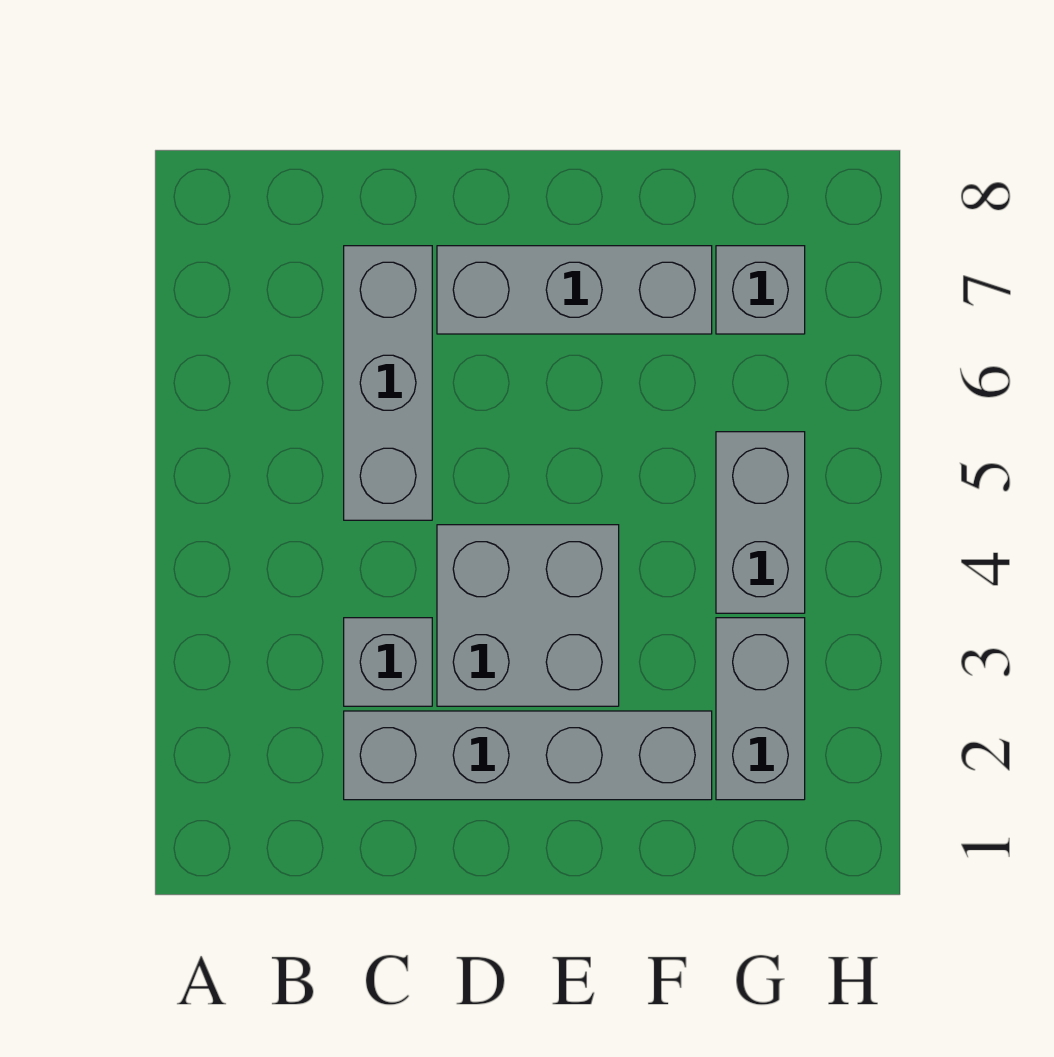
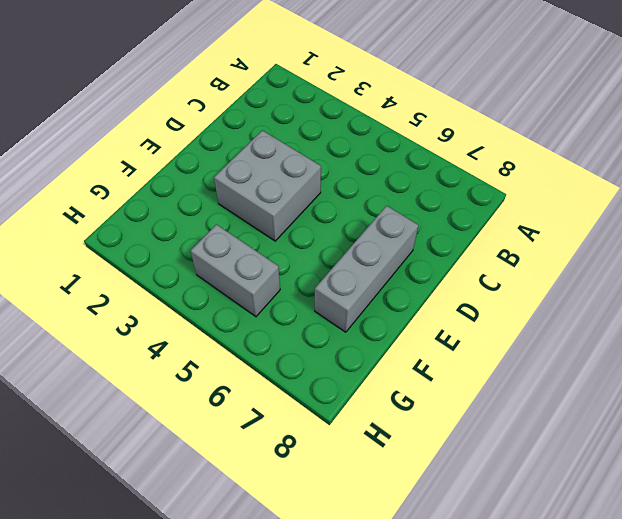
none -> grey 1x4 brick [344,711,712,800]
none -> grey 1x1 brick [344,618,432,706]

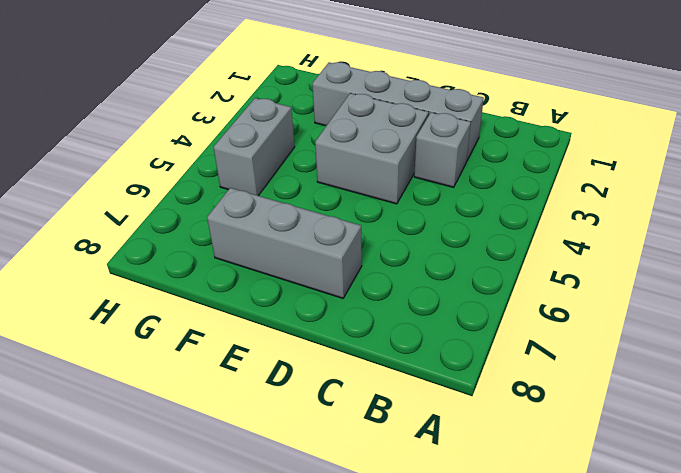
none -> grey 1x3 brick [344,246,432,520]
none -> grey 1x2 brick [716,618,805,800]

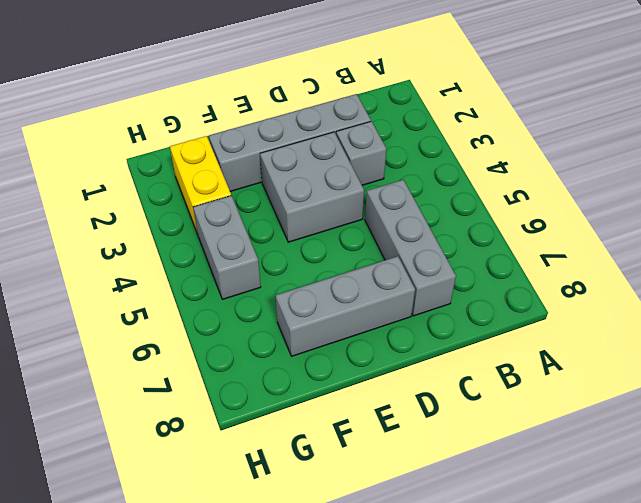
yellow 1x2 brick [170,136,231,234] -> grey 1x2 brick [716,618,805,800]
none -> grey 1x1 brick [716,246,805,334]

